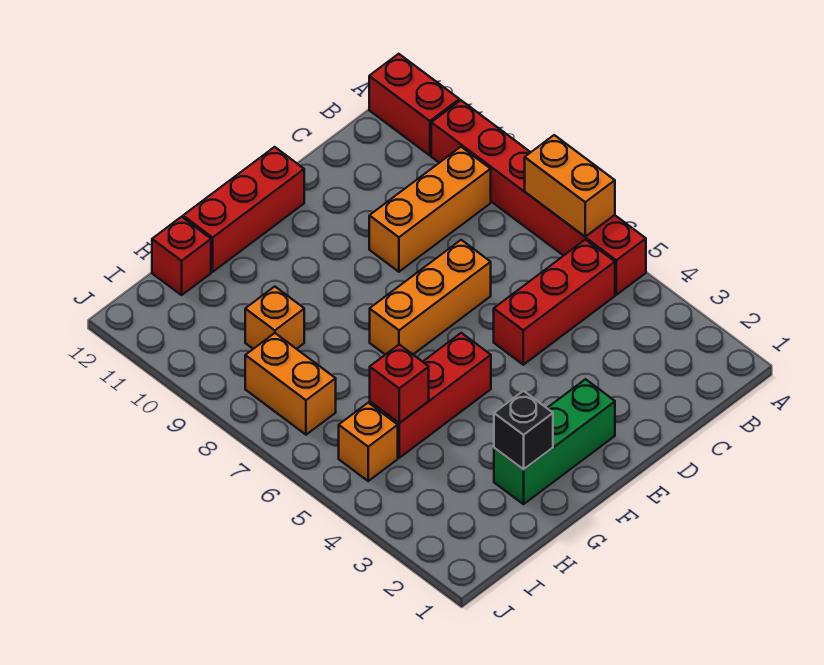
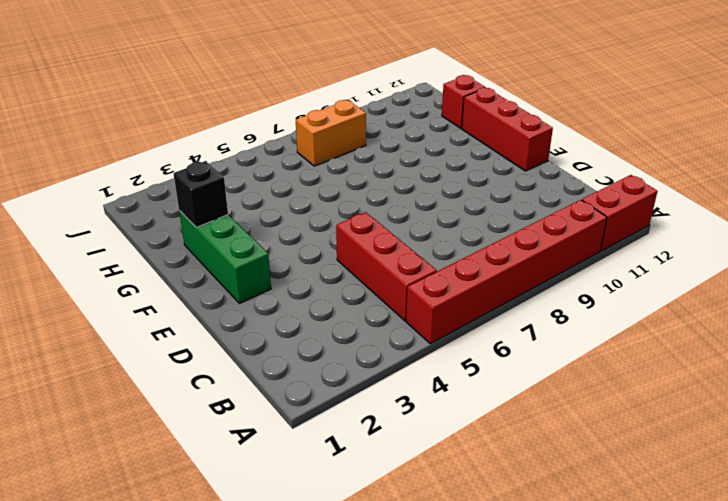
none -> orange 1x3 brick [369,147,491,272]
none -> orange 1x3 brick [370,240,491,355]
none -> red 1x3 brick [370,333,491,458]

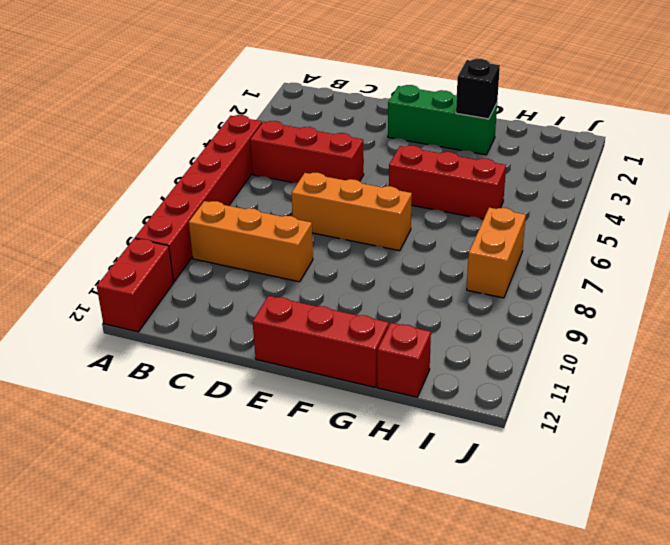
none -> orange 1x1 brick [245,287,304,349]
none -> orange 1x1 brick [339,403,398,481]
none -> orange 1x2 brick [525,135,615,237]

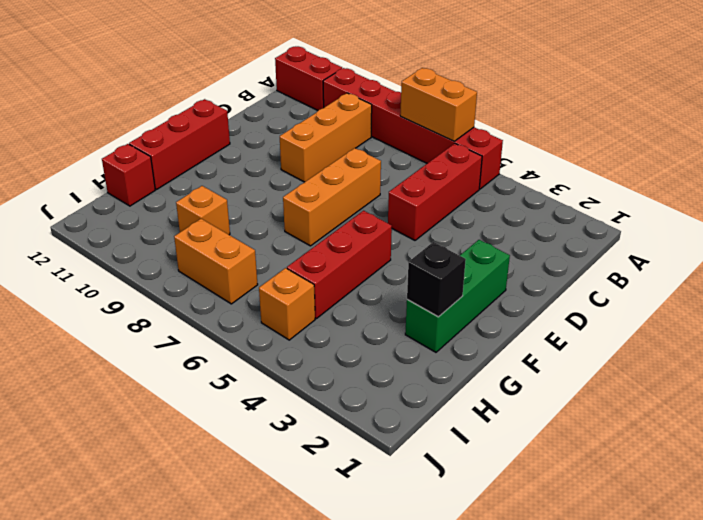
none -> red 1x1 brick [370,345,429,423]

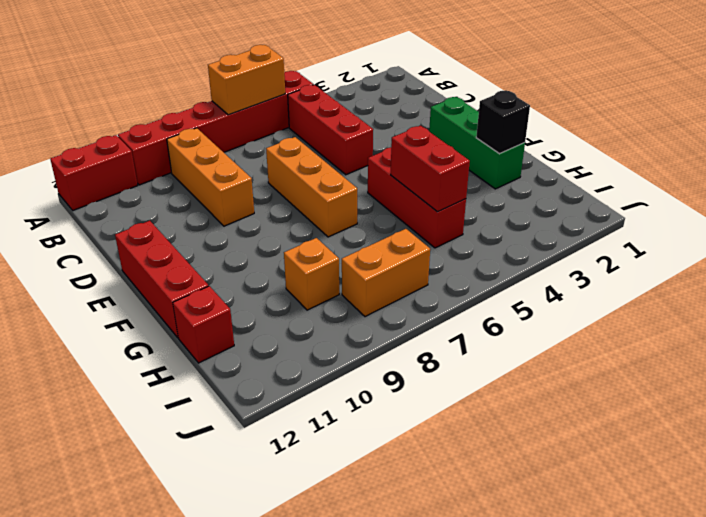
red 1x2 brick [391,126,470,212] -> red 1x1 brick [370,345,429,423]
none -> orange 1x1 brick [339,403,398,481]

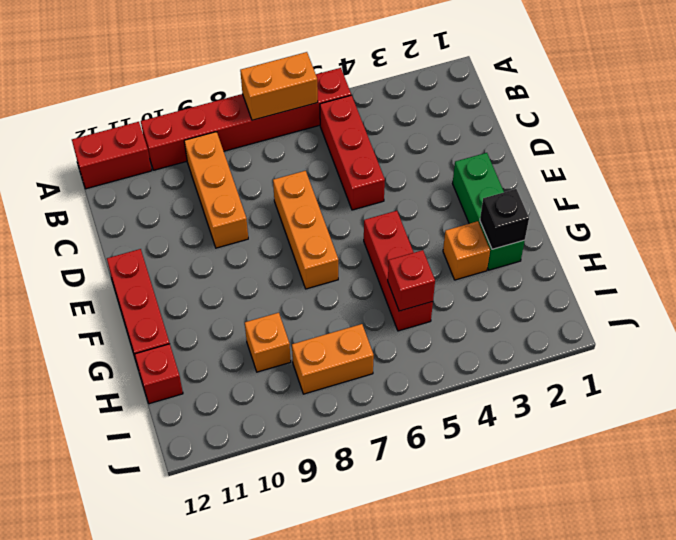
orange 1x1 brick [443,221,490,280] -> orange 1x1 brick moved to [339,403,398,481]

